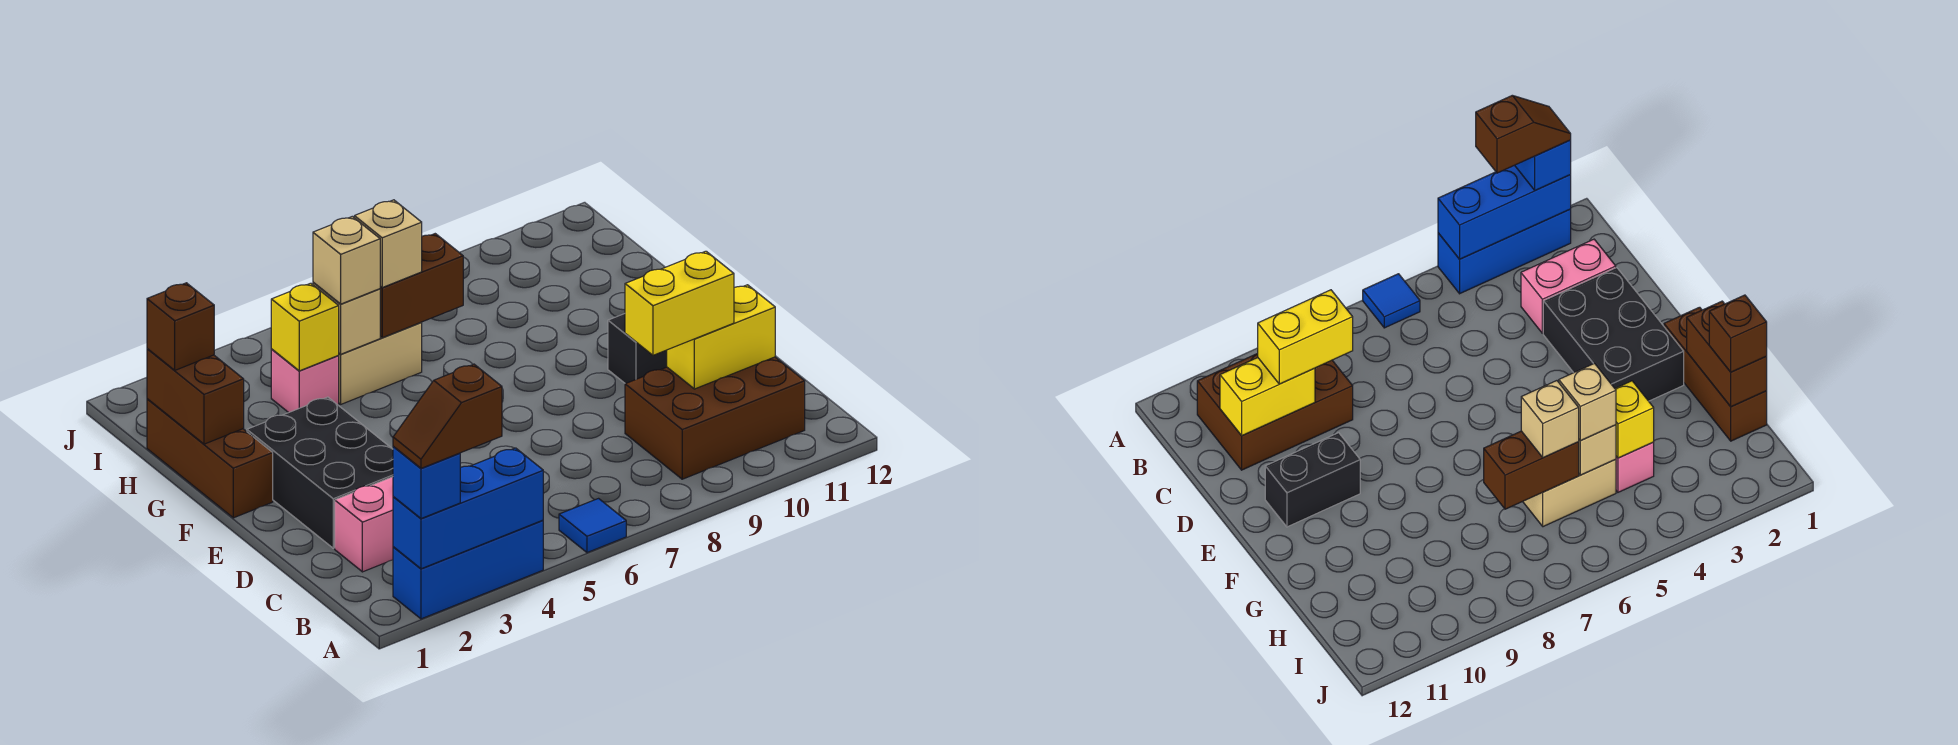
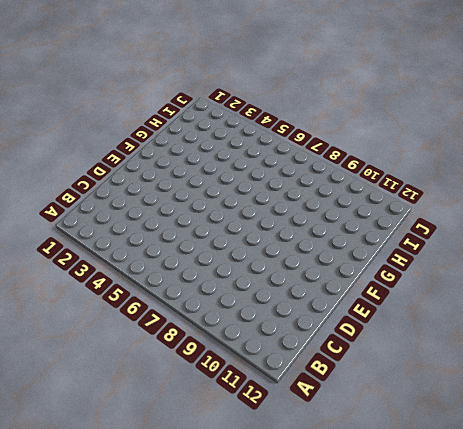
none -> blue 1x3 brick [393,520,543,619]
none -> blue 1x1 tile [559,499,626,553]
none -> brown 2x3 brick [625,357,805,479]

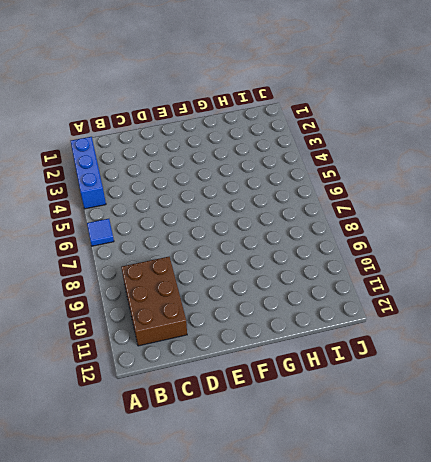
none -> pink 1x2 brick [335,477,393,572]
none -> black 2x3 brick [247,397,393,548]
none -> black 1x2 brick [608,314,667,384]

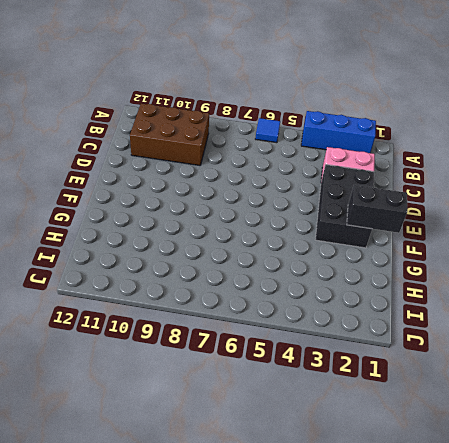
black 1x2 brick [347,185,407,233] -> black 1x2 brick moved to [608,314,667,384]
none -> brown 1x3 brick [147,399,273,518]
none -> pink 1x1 brick [271,349,339,413]
none -> tan 1x2 brick [338,323,422,404]

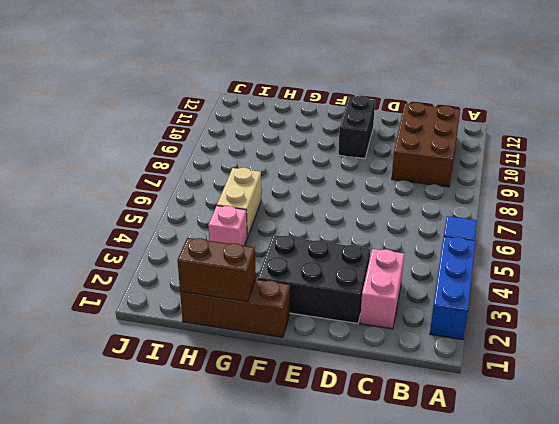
none -> blue 1x3 brick [393,448,543,569]
none -> yellow 1x2 brick [667,285,775,389]
none -> yellow 1x1 brick [271,283,339,371]

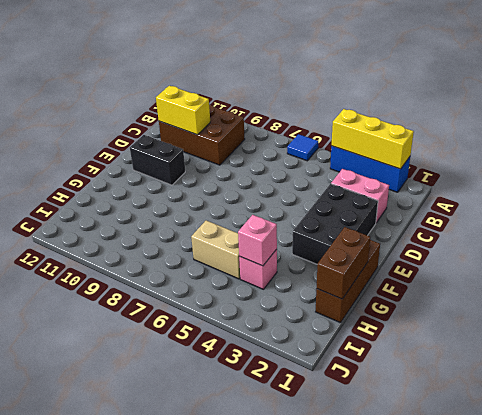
yellow 1x3 brick [332,109,414,169] -> blue 1x3 brick [393,448,543,569]
pink 1x1 brick [238,215,277,266] -> yellow 1x1 brick [271,283,339,371]
none -> tan 1x1 brick [313,282,380,354]
none -> brown 1x2 brick [380,234,463,338]
none -> blue 1x1 brick [393,447,460,519]

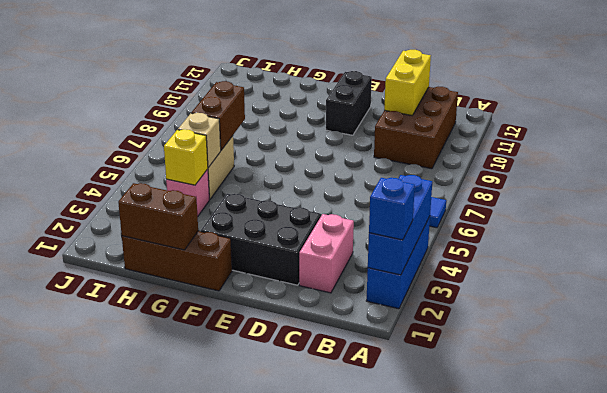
none -> yellow 1x2 brick [625,251,734,355]
none -> brown 1x1 brick [147,283,214,370]
none -> tan 1x1 brick [313,217,380,304]

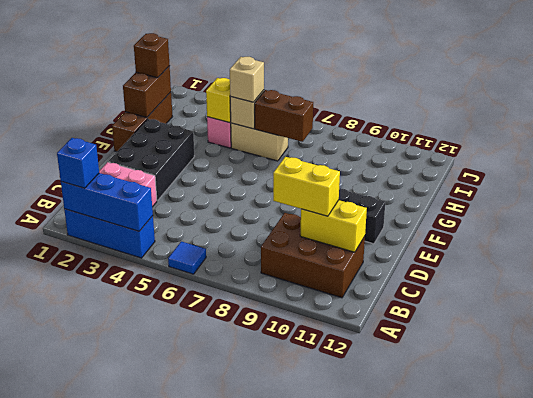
none -> tan 1x1 brick [354,200,422,287]
none -> brown 1x2 slope [393,364,502,468]

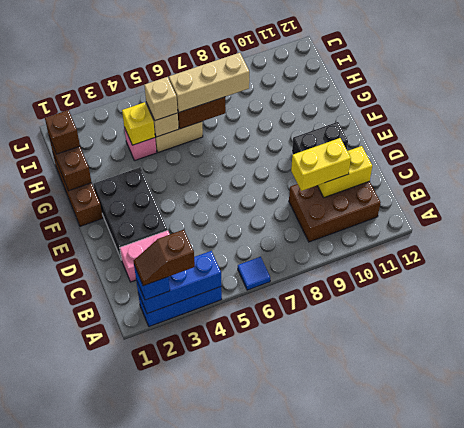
tan 1x3 brick [169,53,249,112] -> tan 1x1 brick [354,200,422,287]

